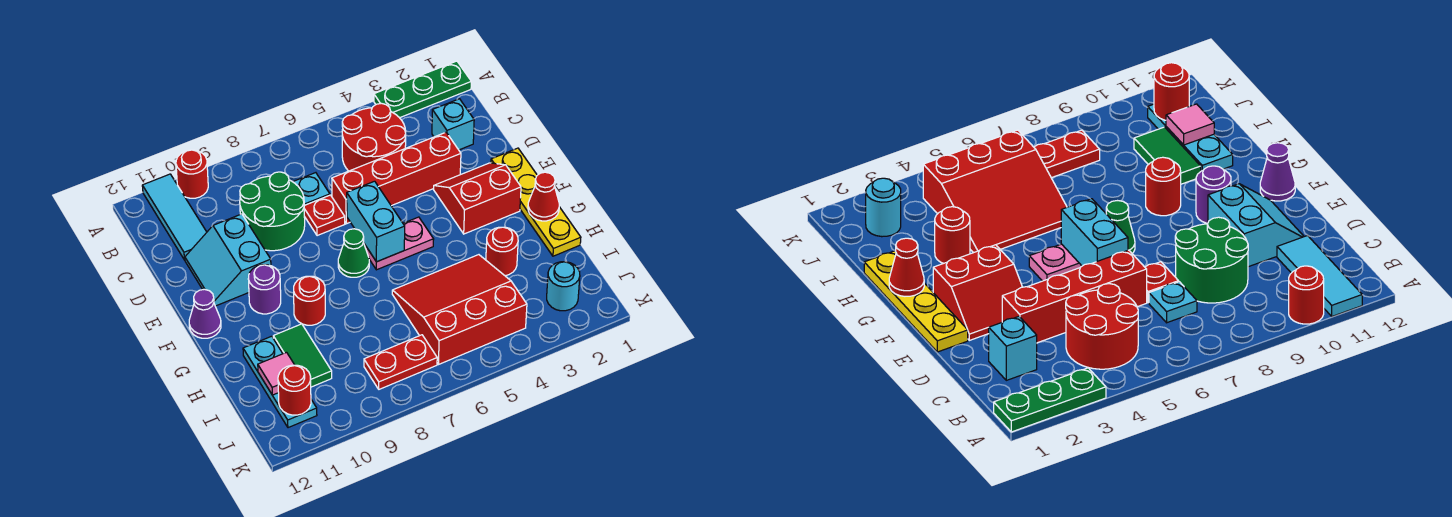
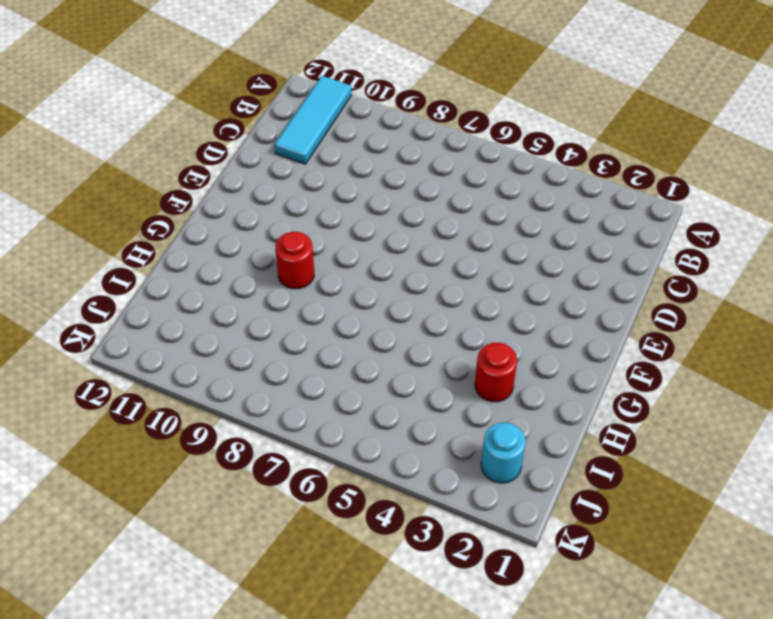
none -> green 1x3 plate [374,61,471,118]
none -> red 1x1 round brick [176,150,208,198]
none -> red 2x2 round brick [342,103,406,171]

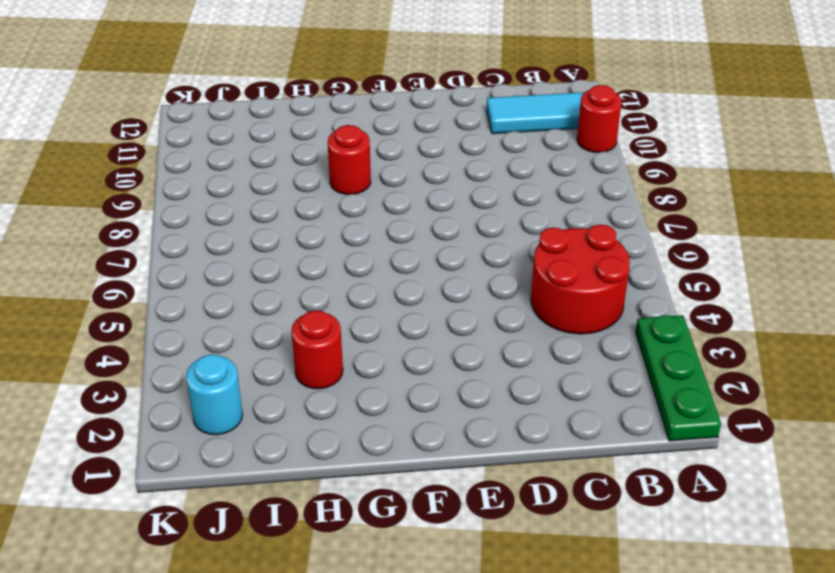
none -> cyan 1x1 brick [432,99,474,150]
none -> cyan 1x1 plate [293,173,330,205]
none -> green 2x2 round brick [240,172,305,251]

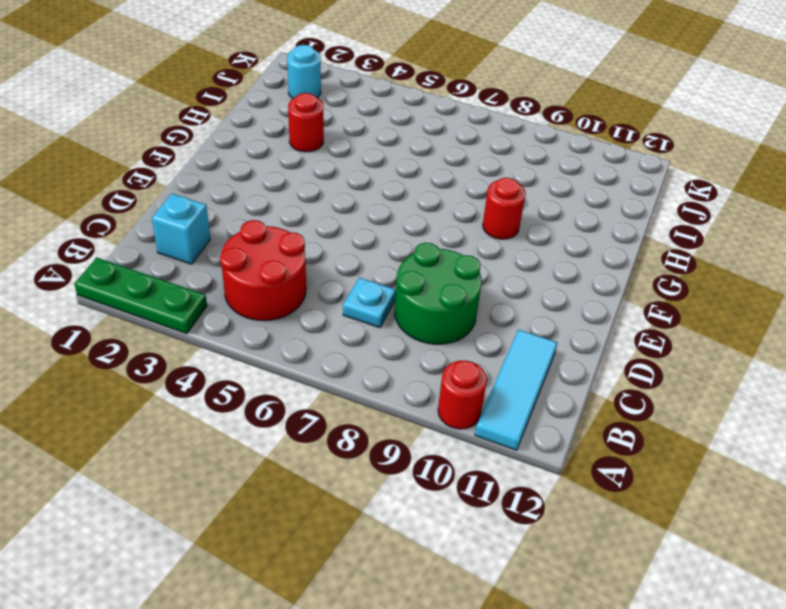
none -> red 1x4 brick [332,132,461,224]
none -> red 1x1 plate [304,195,345,236]
none -> cyan 2x2 slope [185,214,271,306]

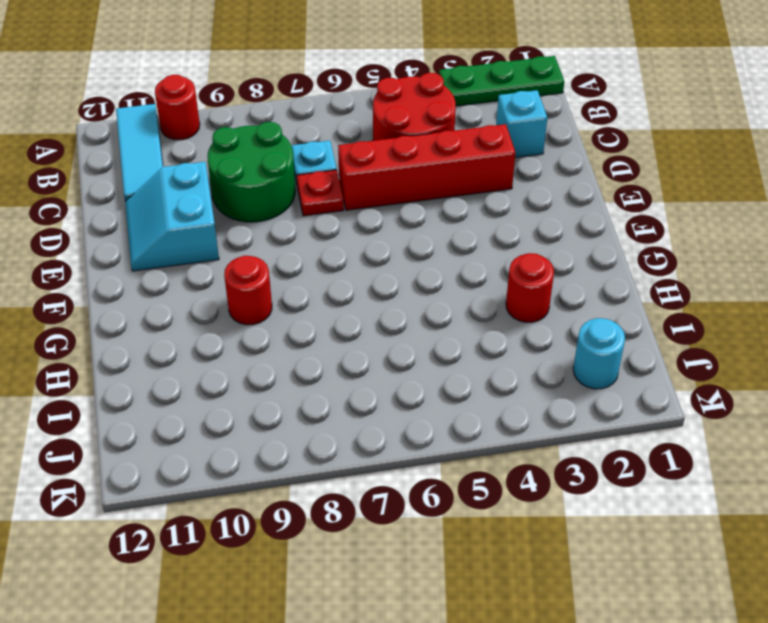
none -> yellow 1x4 plate [491,148,581,256]
none -> red 2x2 slope [434,163,521,234]
none -> pink 1x2 plate [364,217,434,270]

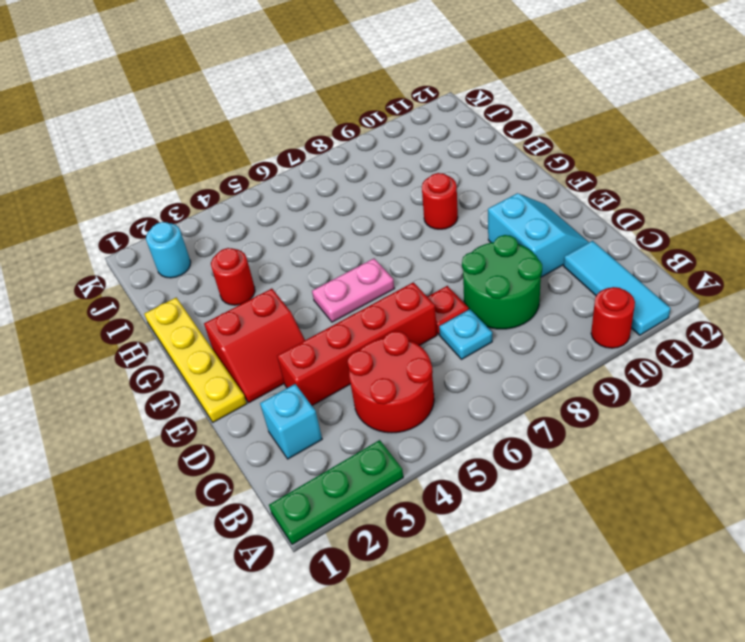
none -> green 1x1 cone [338,229,369,277]
none -> purple 1x1 round brick [248,265,281,314]
none -> purple 1x1 cone [189,289,221,338]

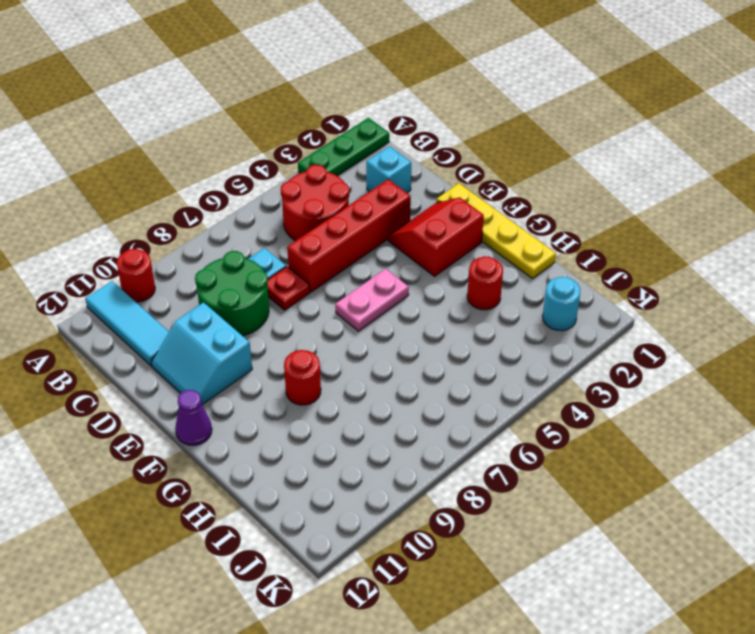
none -> green 1x1 cone [338,229,369,277]
none -> purple 1x1 round brick [248,265,281,314]
none -> red 3x3 slope [392,255,527,365]

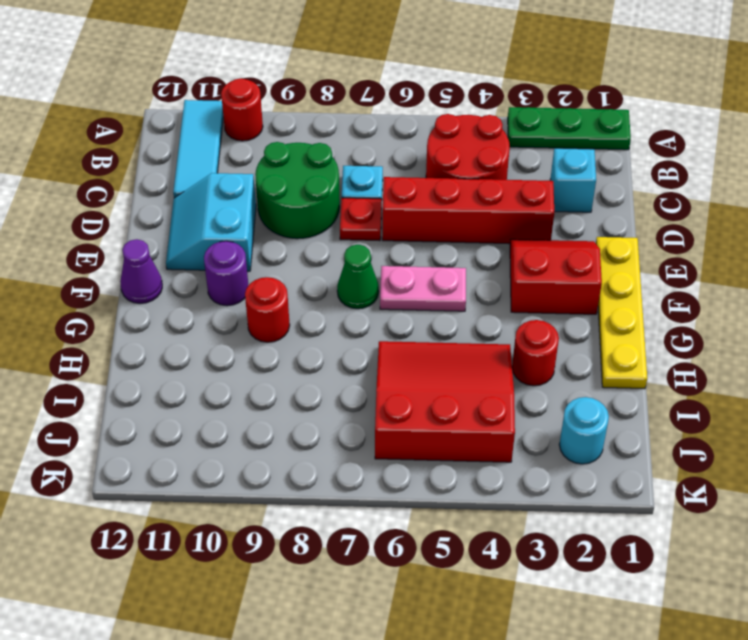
none -> green 1x2 tile [273,324,332,387]
none -> cyan 1x3 plate [243,336,317,428]
none -> red 1x2 plate [364,335,437,389]

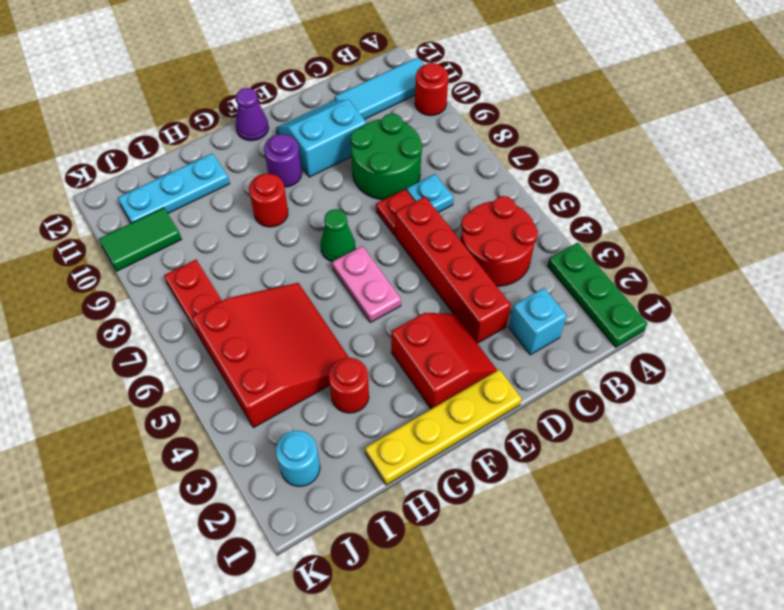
green 1x2 tile [99,208,182,271] -> green 1x2 tile moved to [273,324,332,387]
none -> cyan 1x2 brick [347,181,405,262]
none -> red 1x1 cone [528,172,559,221]
none -> pink 1x1 tile [258,352,294,395]

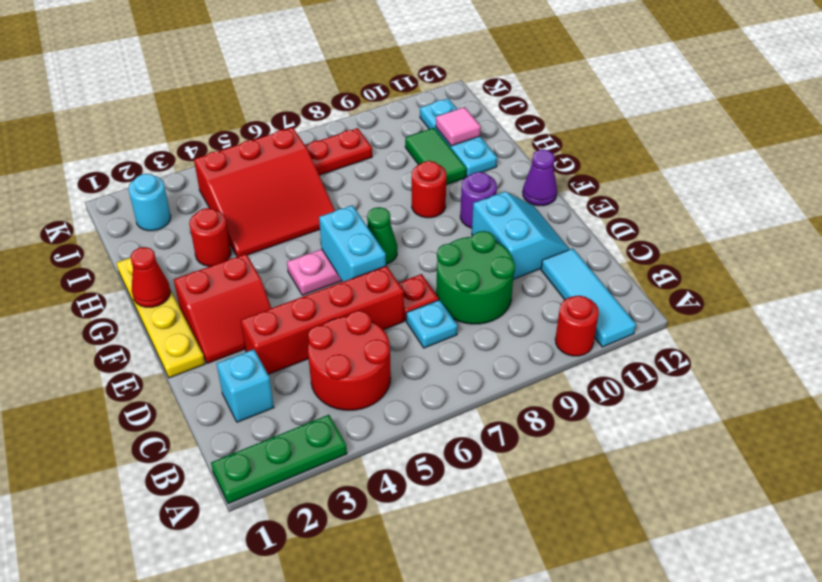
none -> red 1x1 round brick [278,365,311,415]

